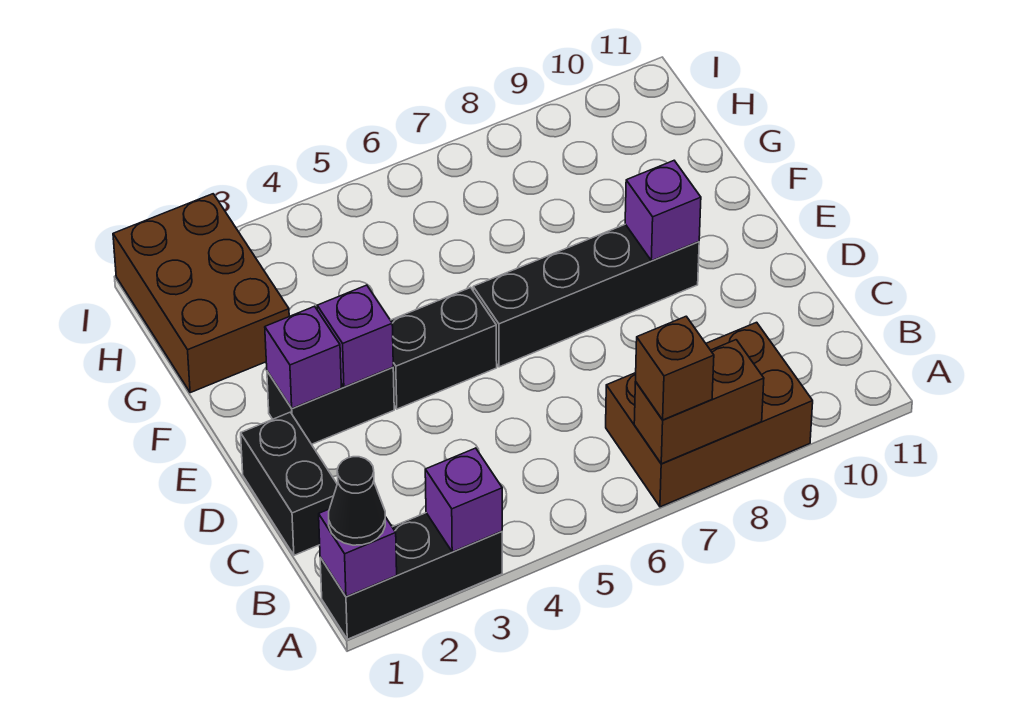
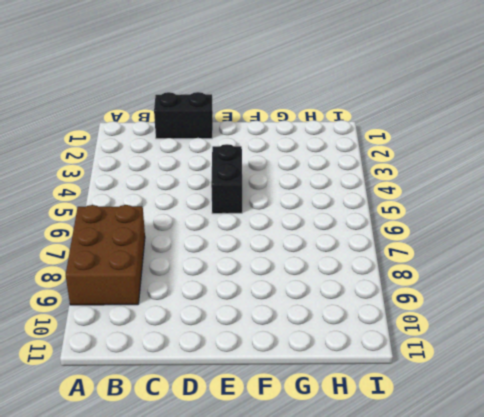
none -> black 1x3 brick [320,513,502,639]
none -> black 1x2 brick [267,367,394,444]
none -> black 1x4 brick [473,224,699,367]

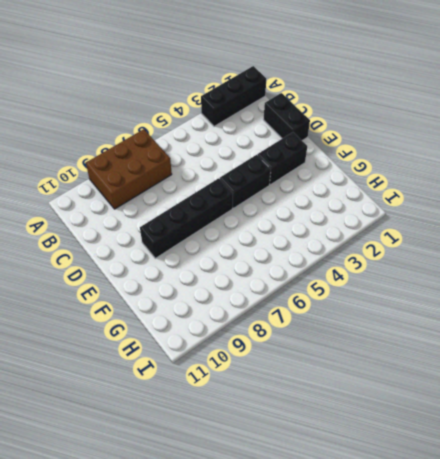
none -> brown 2x3 brick [113,194,289,393]
none -> purple 1x1 brick [319,509,397,597]
none -> purple 1x1 brick [425,448,502,552]

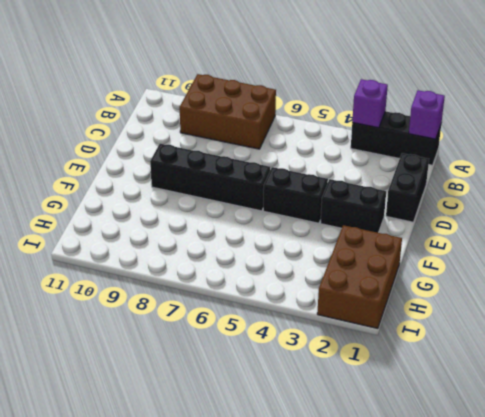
none -> brown 1x2 brick [634,340,764,464]
none -> purple 1x1 brick [265,306,341,408]
none -> purple 1x1 brick [317,285,393,387]

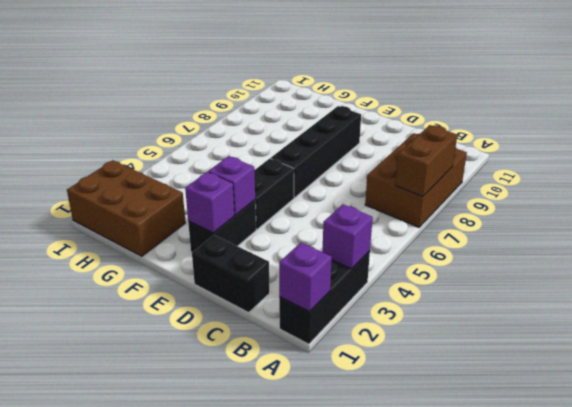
none -> purple 1x1 brick [625,161,701,261]
none -> black 1x1 cone [329,457,385,545]
none -> brown 1x1 brick [636,316,714,420]

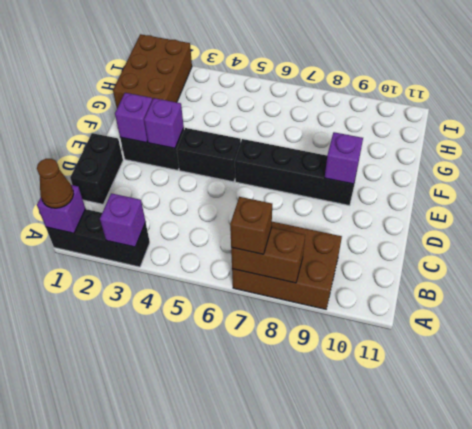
brown 1x1 cone [37,159,74,208] -> black 1x1 cone [329,457,385,545]

